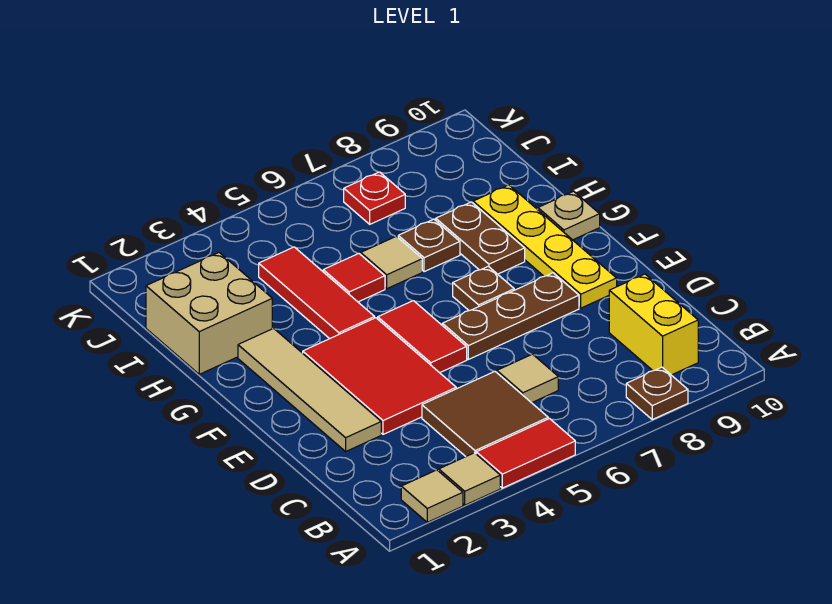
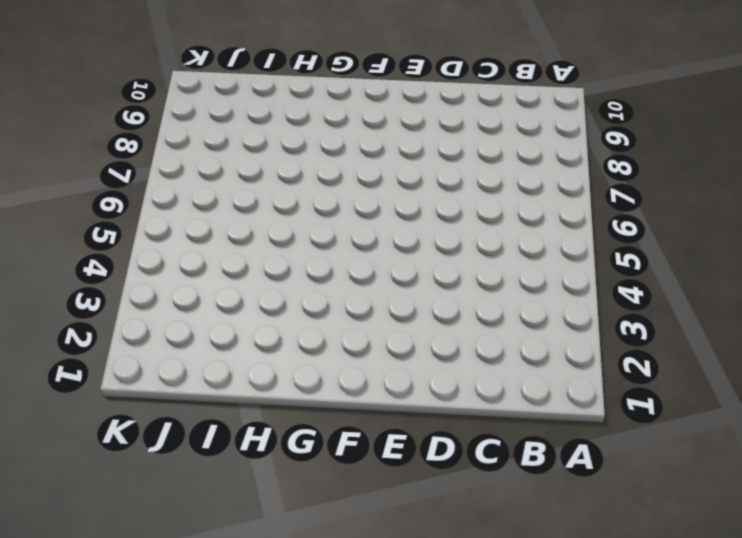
none -> tan 1x1 tile [401,470,463,522]
none -> tan 1x1 tile [439,453,500,505]
none -> red 1x2 tile [476,419,575,488]

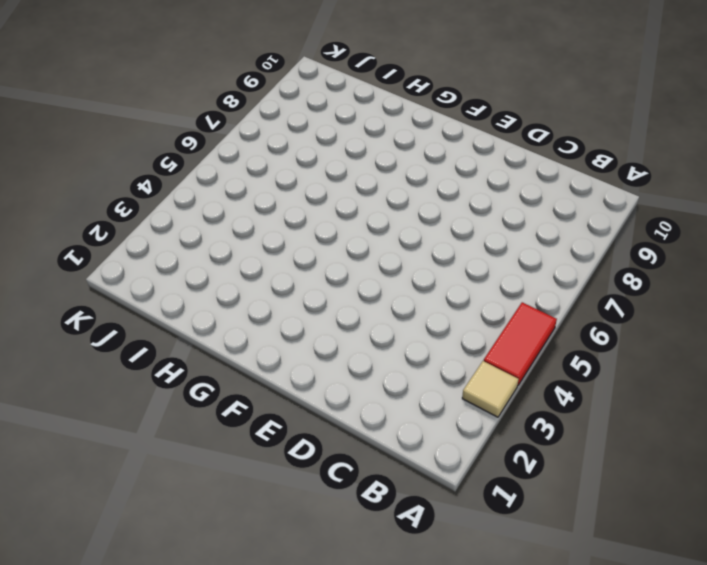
none -> tan 1x1 tile [401,470,463,522]
none -> brown 1x1 plate [626,367,688,420]
none -> brown 2x2 tile [422,372,548,457]

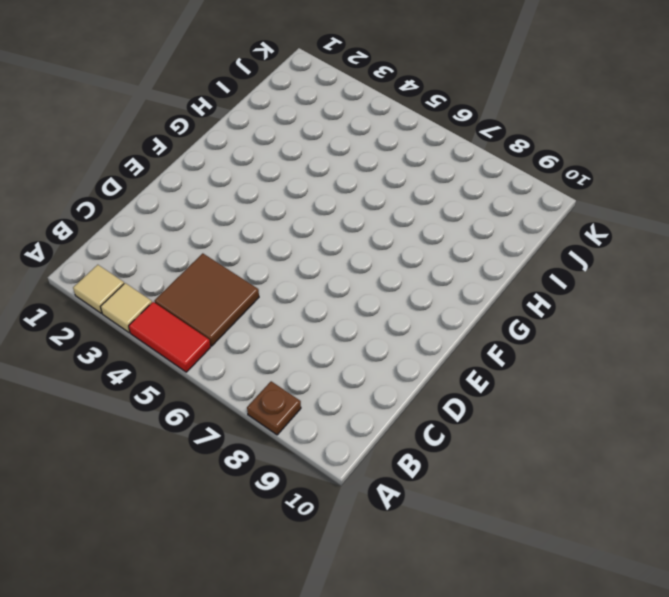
none -> yellow 1x2 brick [609,274,698,375]
none -> tan 1x1 tile [497,354,558,403]
none -> tan 1x4 tile [238,328,381,451]

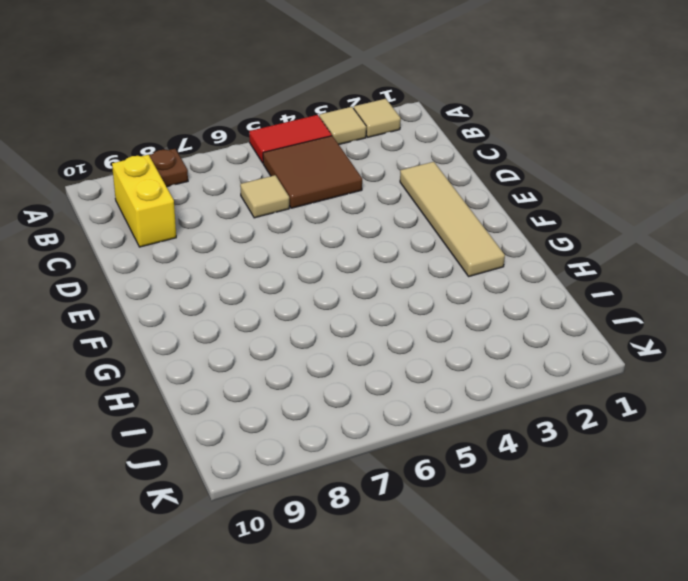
none -> red 2x3 tile [303,318,456,434]
none -> red 1x2 tile [378,301,467,373]
none -> brown 1x3 plate [442,273,579,359]

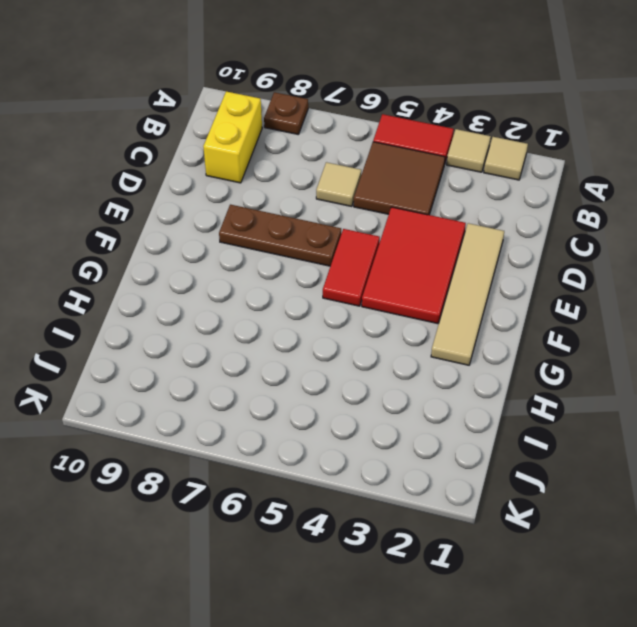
none -> yellow 1x4 plate [473,185,617,308]
none -> brown 1x1 plate [453,266,514,311]
none -> red 1x3 tile [259,247,375,339]

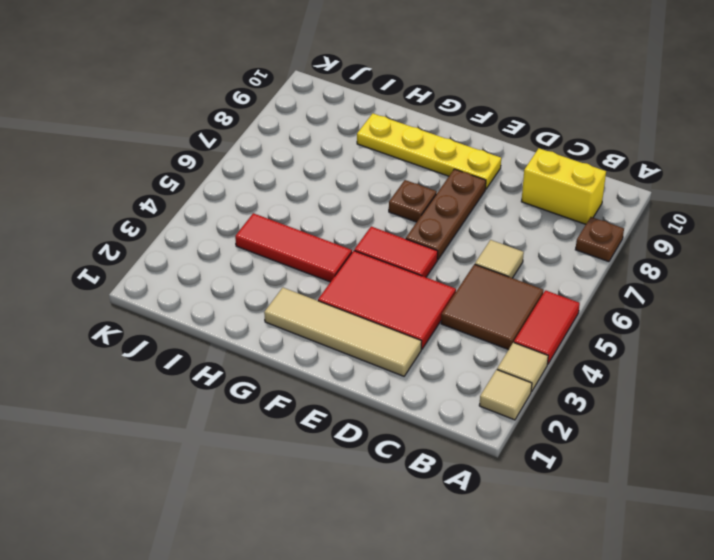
none -> brown 1x2 plate [436,202,525,274]
none -> tan 1x1 plate [538,191,600,240]
none -> tan 2x2 brick [146,253,272,374]

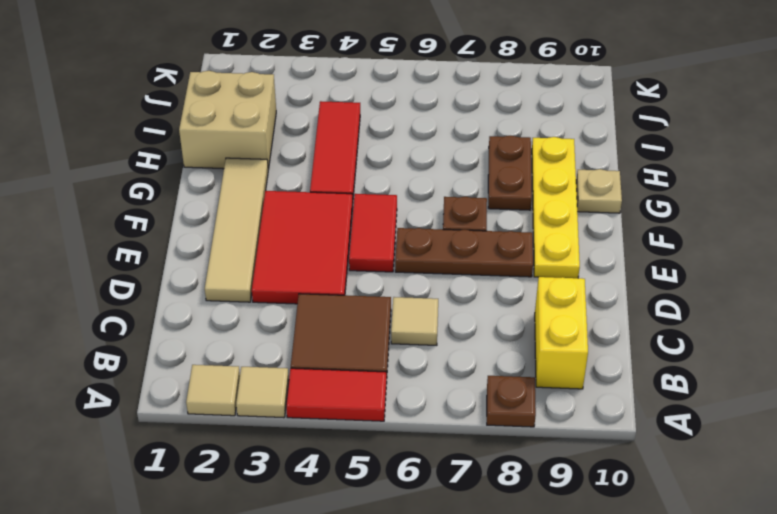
none -> red 1x1 tile [323,254,385,302]
none -> tan 1x1 tile [361,236,422,289]
none -> brown 1x1 plate [398,219,460,272]

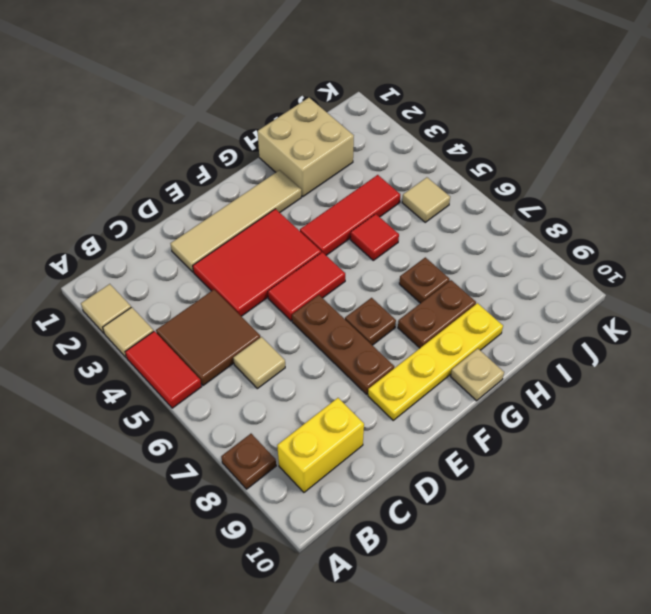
tan 1x1 tile [402,177,450,222] -> tan 1x1 tile moved to [361,236,422,289]
none -> red 1x1 plate [344,172,405,224]

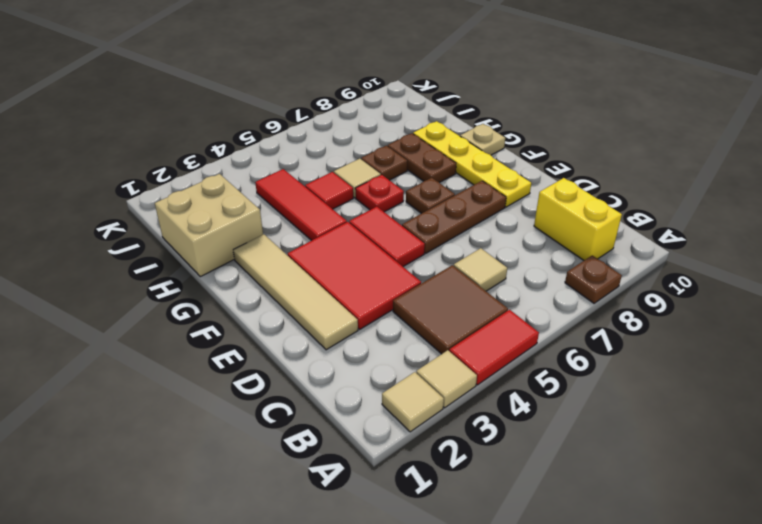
red 1x1 plate [355,175,404,212] -> red 1x1 plate moved to [344,172,405,224]

